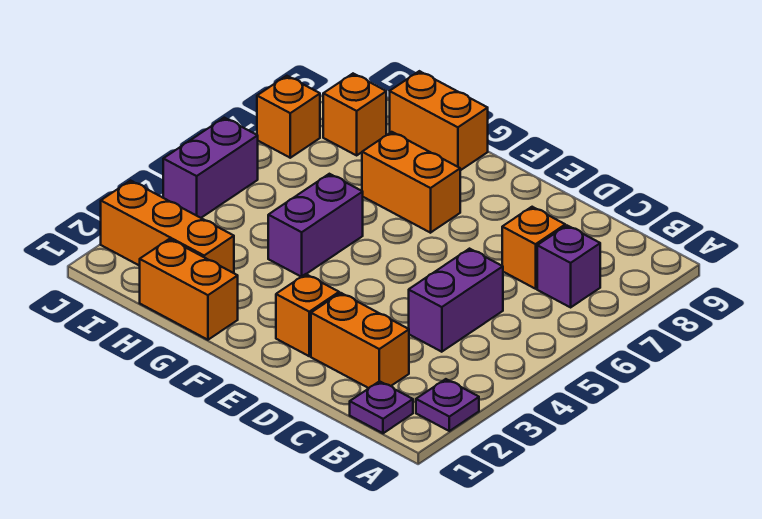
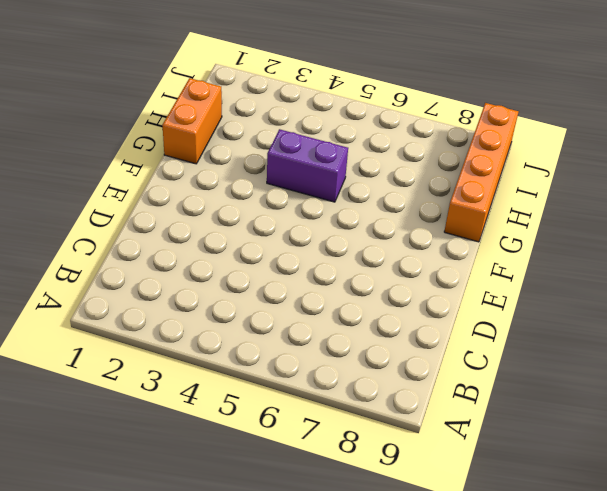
orange 1x4 brick [444,103,518,242] -> orange 1x2 brick [390,71,488,170]
none -> purple 1x1 plate [416,379,479,431]
none -> purple 1x1 plate [350,381,413,433]
none -> purple 1x1 brick [537,226,600,307]

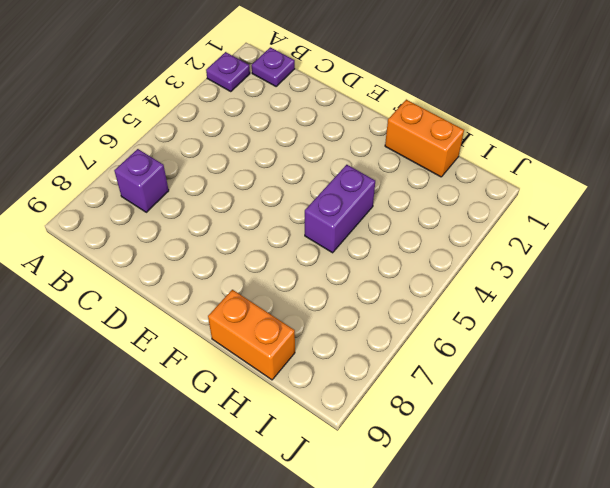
none -> orange 1x2 brick [311,293,409,388]
none -> purple 1x2 brick [409,249,503,352]
none -> orange 1x1 brick [502,207,565,289]

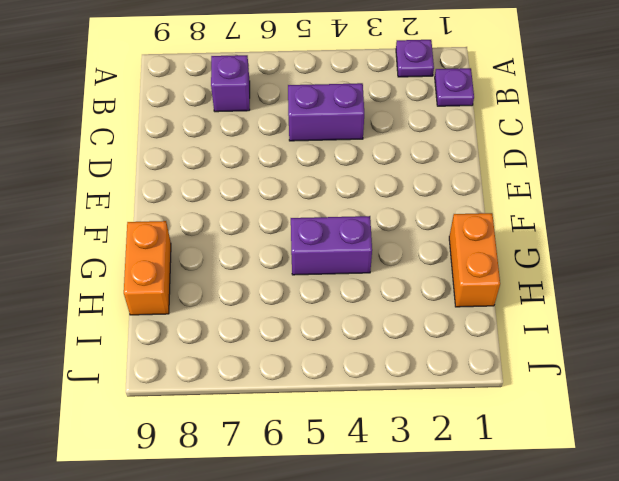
none -> orange 1x2 brick [311,293,409,388]
none -> orange 1x1 brick [502,207,565,289]
none -> orange 1x1 brick [276,274,339,356]

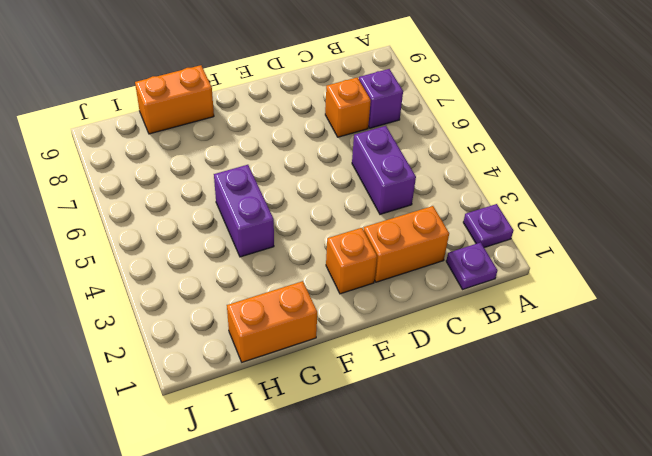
none -> orange 1x2 brick [362,132,460,233]
none -> orange 1x3 brick [101,181,234,273]
none -> orange 1x1 brick [323,74,386,155]

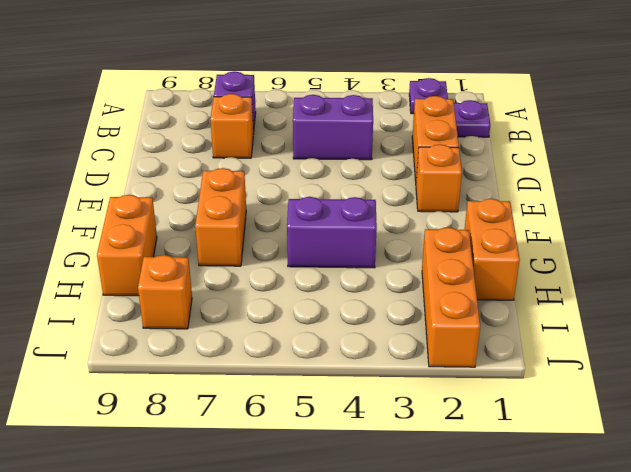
none -> purple 1x2 brick [163,118,258,218]
none -> orange 1x1 brick [257,76,320,158]

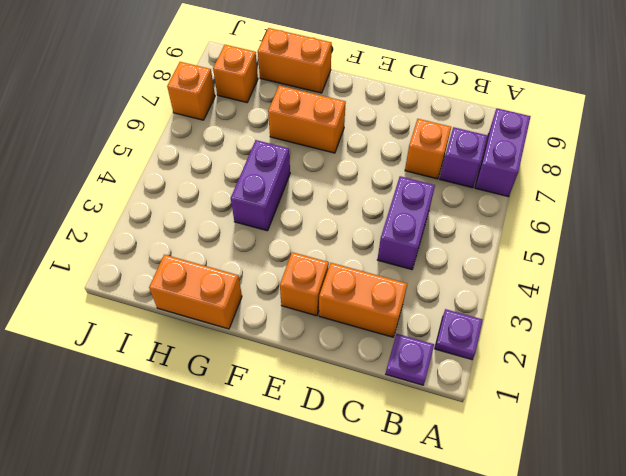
purple 1x2 brick [475,108,531,197] -> purple 1x2 brick moved to [163,118,258,218]
none -> orange 1x3 brick [101,181,234,273]

